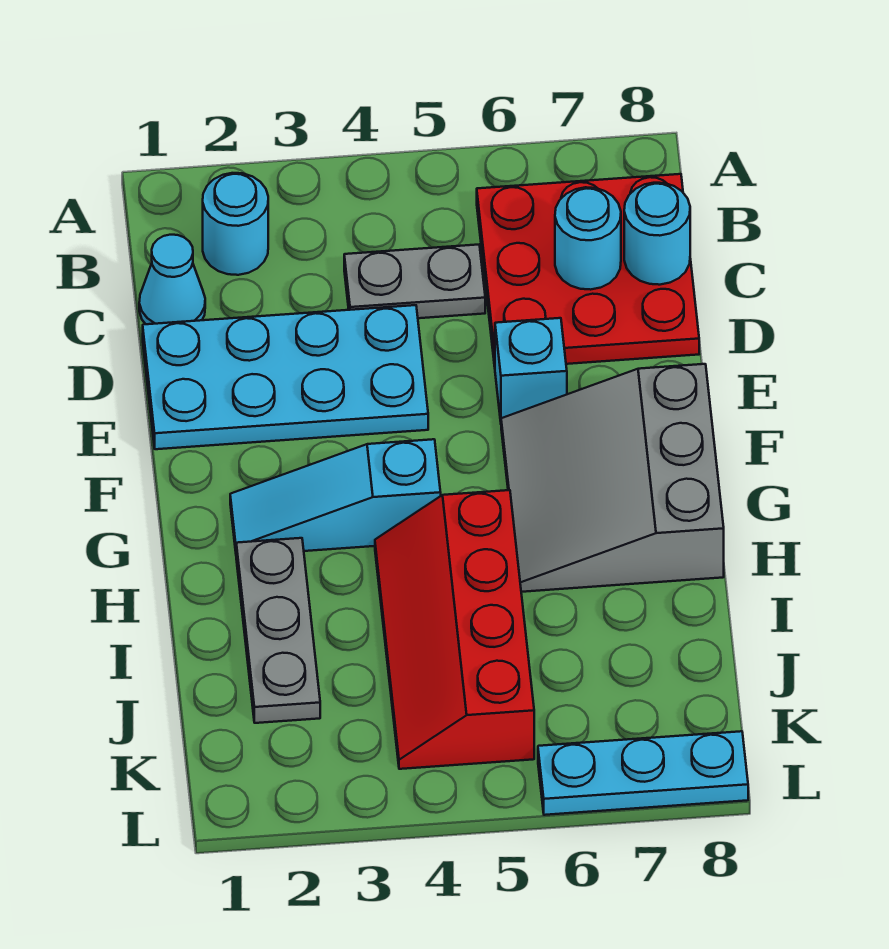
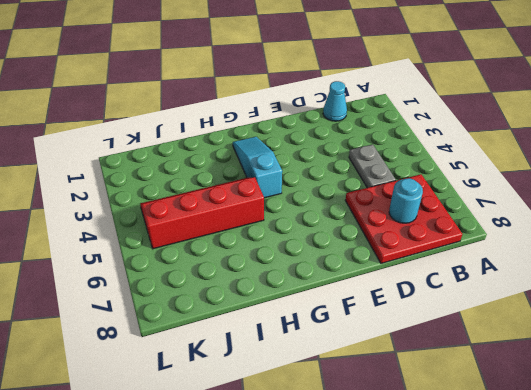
none -> cyan 1x1 round brick [203,173,268,275]
none -> cyan 2x4 plate [143,305,428,449]
none -> cyan 1x1 brick [495,318,567,421]

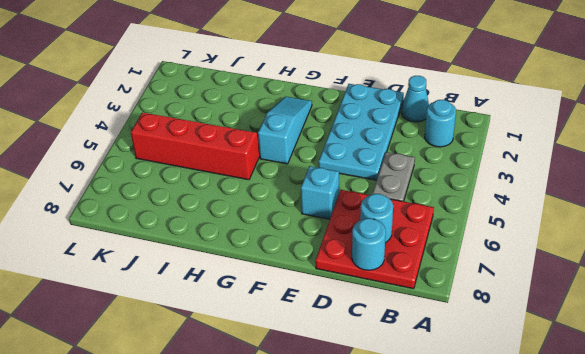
none -> grey 3x3 slope [501,364,724,592]
none -> grey 1x3 plate [236,538,320,723]
none -> cyan 1x3 plate [538,731,748,815]

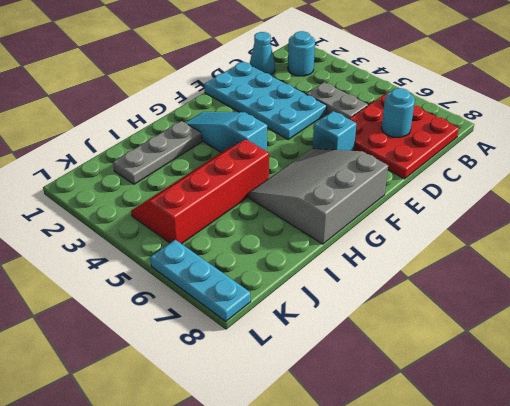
none -> cyan 1x1 round brick [624,183,690,285]

